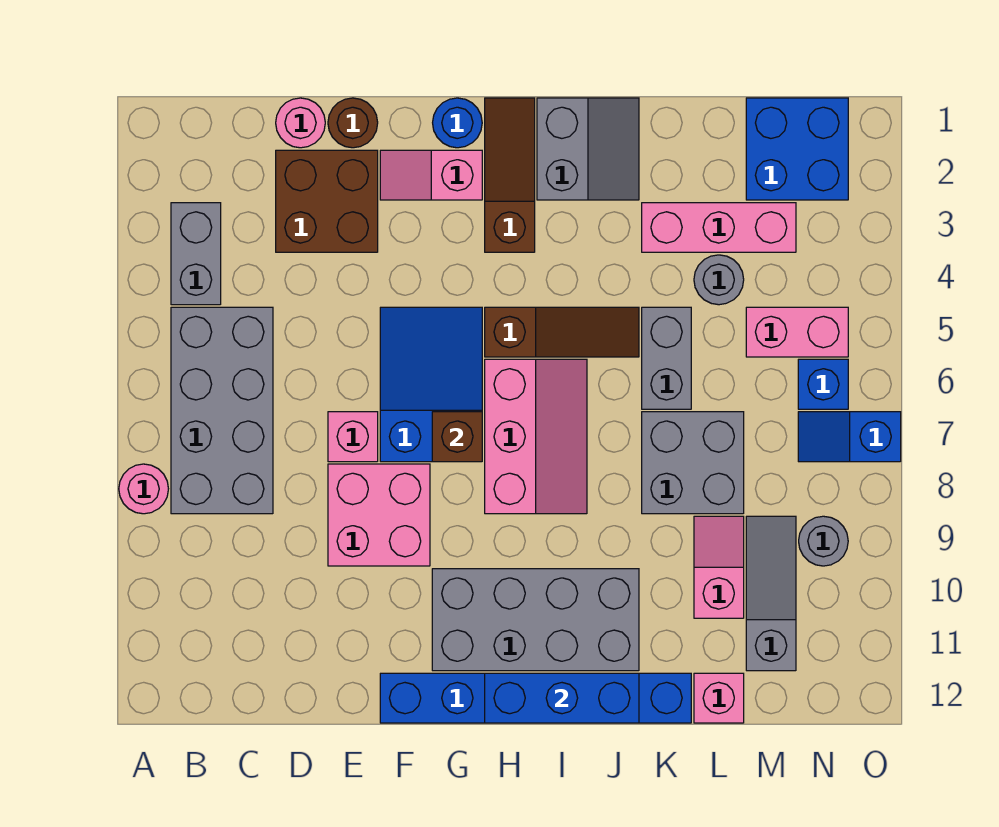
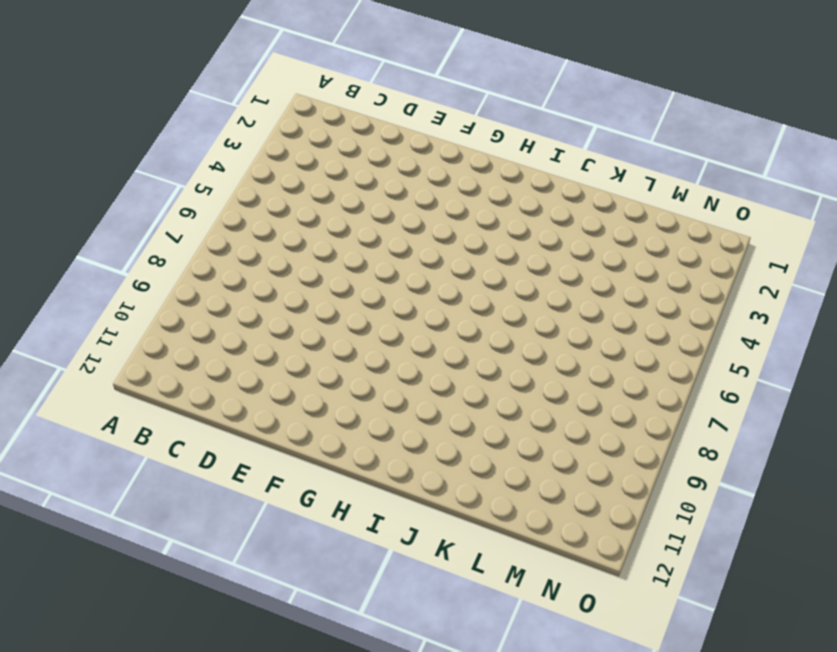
none -> pink 1x1 round brick [119,464,168,514]
none -> grey 1x2 brick [171,203,221,305]
none -> grey 2x4 brick [171,307,273,514]
none -> pink 1x1 round brick [276,98,325,148]

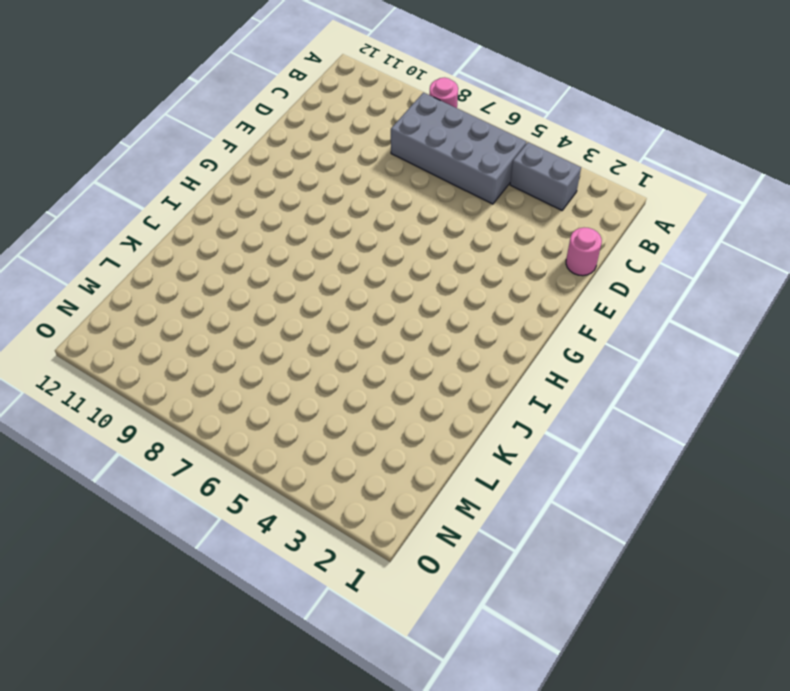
none -> brown 2x2 brick [276,150,378,252]
none -> brown 1x1 round brick [328,98,378,148]
none -> pink 1x1 brick [328,412,378,462]
none -> pink 2x2 brick [328,464,430,566]

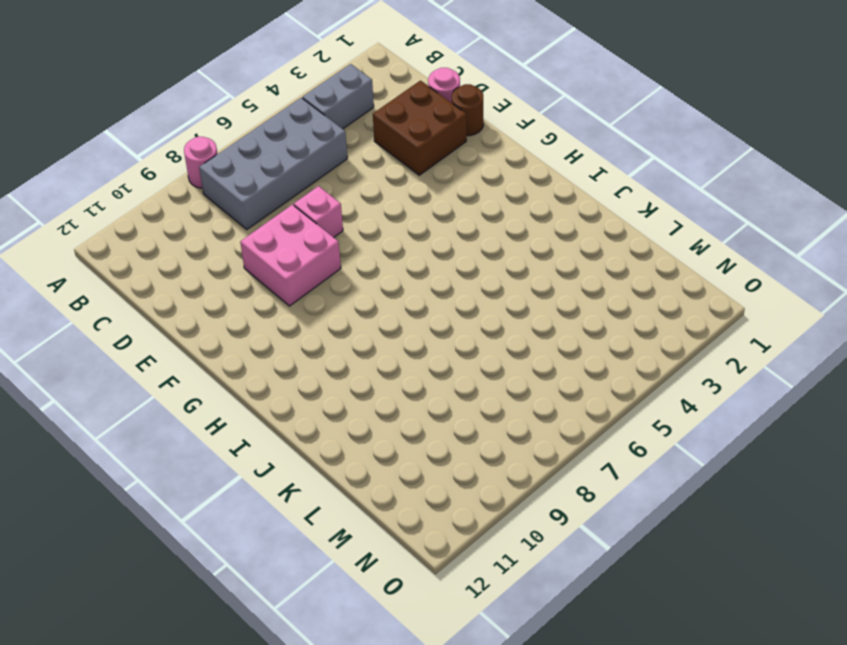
none -> pink 1x2 slope [380,150,482,200]
none -> blue 2x3 slope [380,307,482,462]
none -> blue 1x6 brick [380,673,691,723]
none -> blue 1x1 round brick [433,98,482,148]

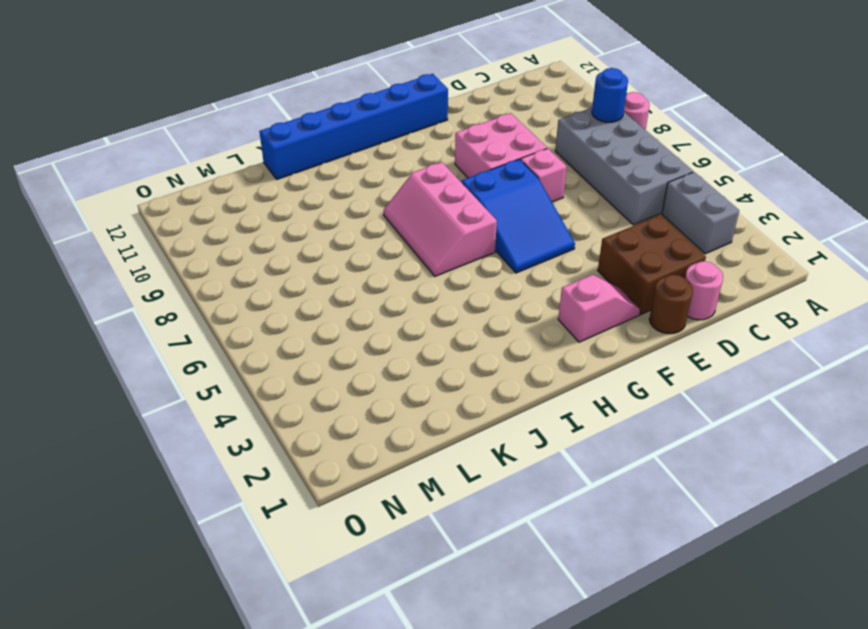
blue 1x1 round brick [592,68,628,122] -> blue 1x1 round brick moved to [433,98,482,148]
none -> grey 2x4 brick [432,569,639,671]
none -> brown 1x3 slope [485,98,535,252]
none -> brown 1x3 slope [485,307,639,357]
none -> grey 2x2 slope [537,98,639,200]

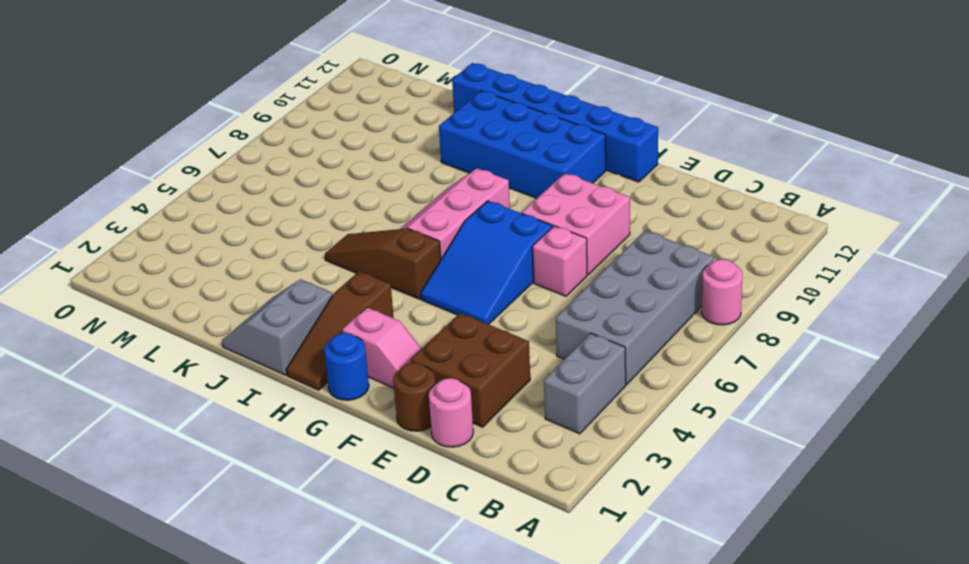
blue 2x4 brick [439,91,606,198] -> grey 2x4 brick [432,569,639,671]
none -> pink 1x3 brick [642,203,796,252]
none -> grey 1x2 brick [642,307,691,409]
none -> grey 2x2 brick [642,412,744,514]
none -> grey 1x1 round brick [694,255,744,305]

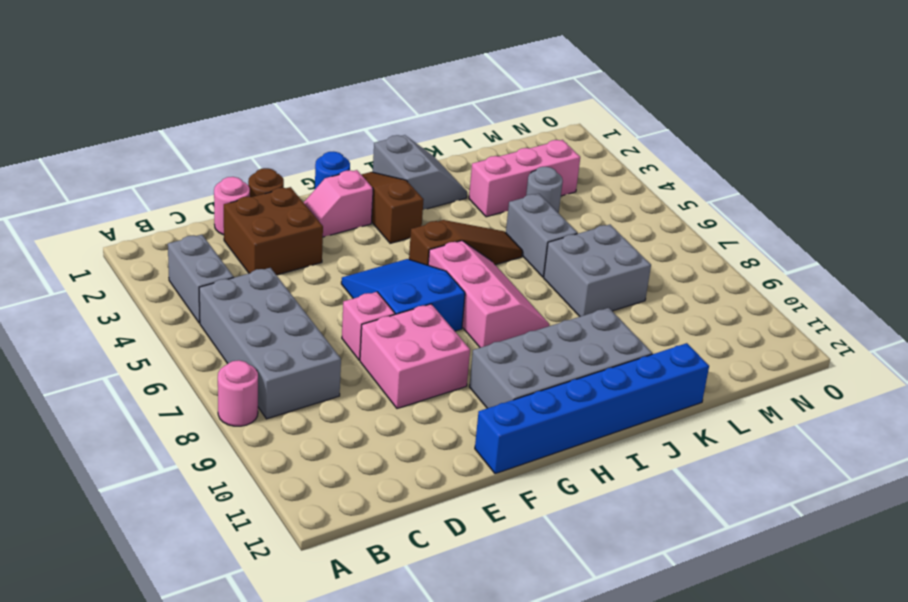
none -> pink 1x2 slope [694,516,744,618]
none -> pink 1x1 brick [694,673,744,723]
none -> blue 2x2 brick [746,98,848,200]
none -> pink 1x2 brick [746,307,848,357]

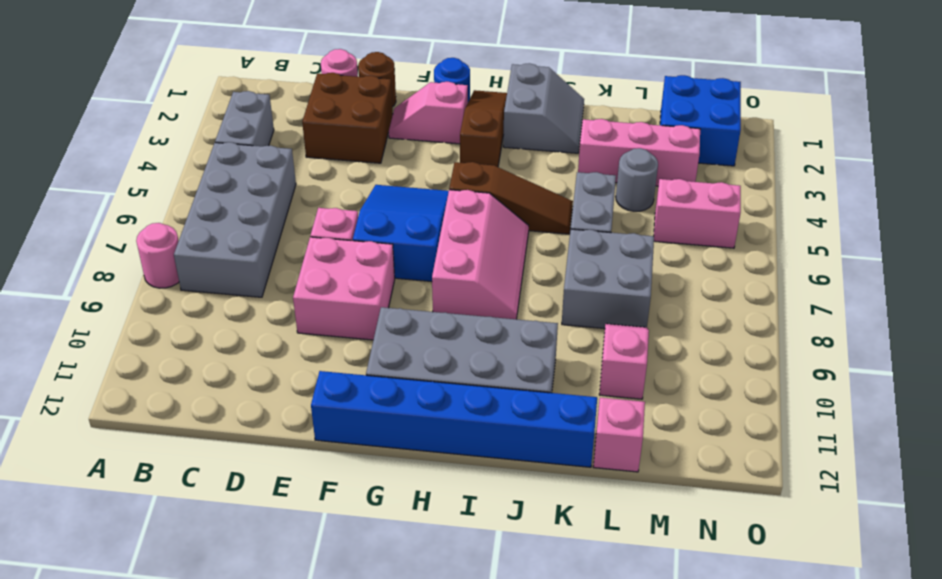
none -> grey 1x3 slope [746,516,796,671]
none -> blue 1x1 brick [798,359,848,409]
none -> blue 1x2 slope [798,412,901,462]
none -> grey 1x1 round brick [799,516,848,566]

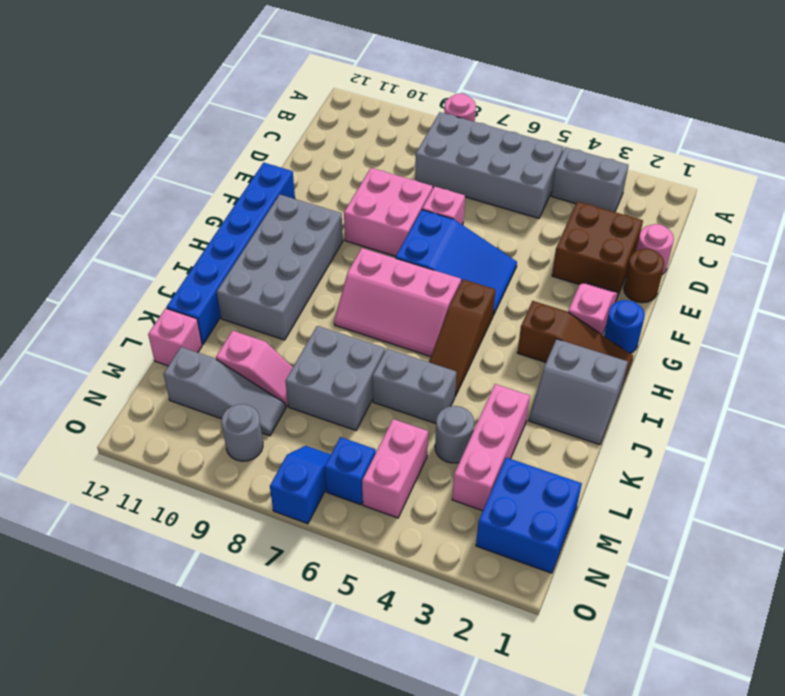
none -> brown 1x1 brick [432,412,482,462]
none -> blue 1x3 brick [485,673,639,723]

